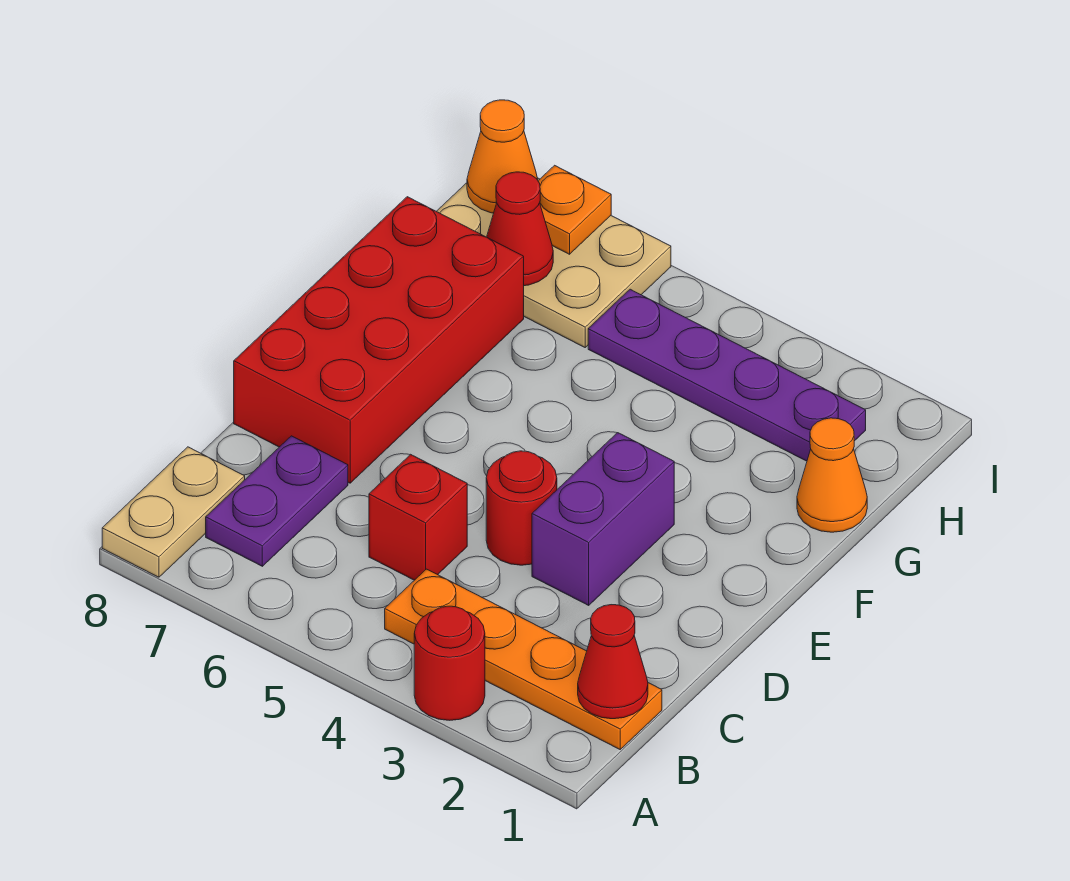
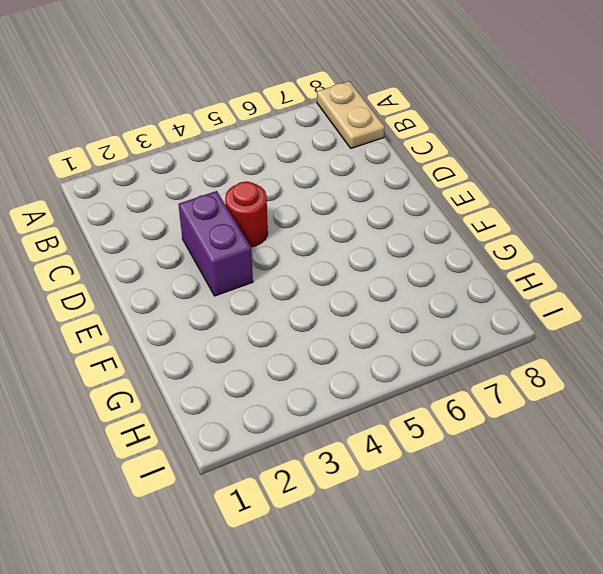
none -> red 1x1 round brick [414,606,485,720]
none -> orange 1x4 plate [385,569,662,749]
none -> purple 1x2 plate [206,436,348,566]

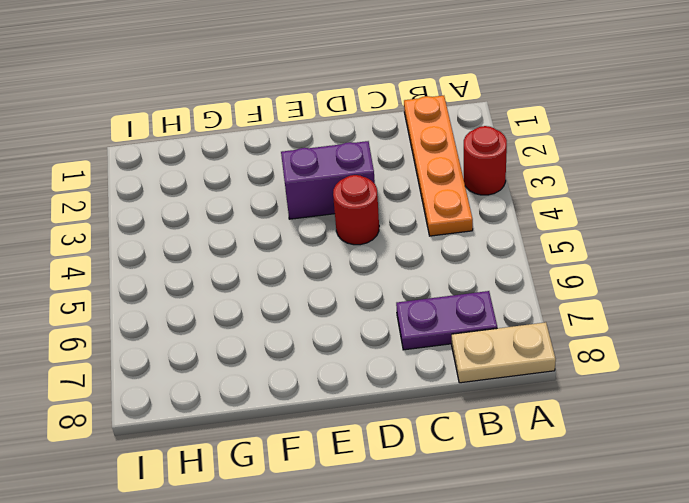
none -> red 1x1 brick [369,454,467,580]
none -> red 2x4 brick [234,197,524,483]
none -> orange 1x1 cone [797,418,867,532]

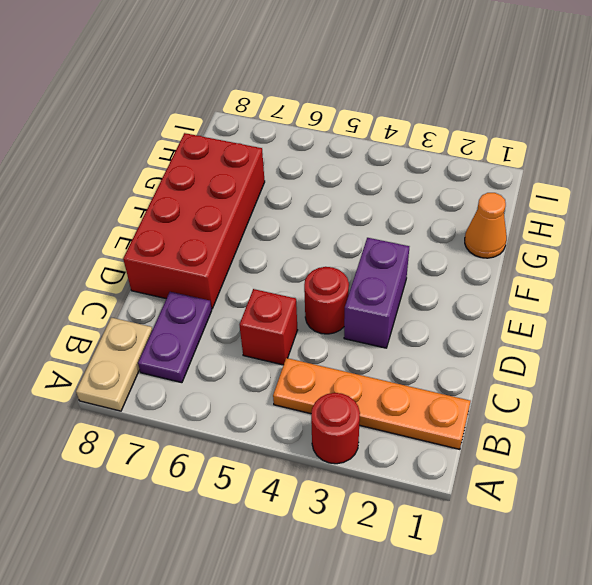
none -> purple 1x4 plate [588,289,866,461]
none -> tan 2x3 plate [437,178,671,347]
none -> red 1x1 cone [578,605,648,719]

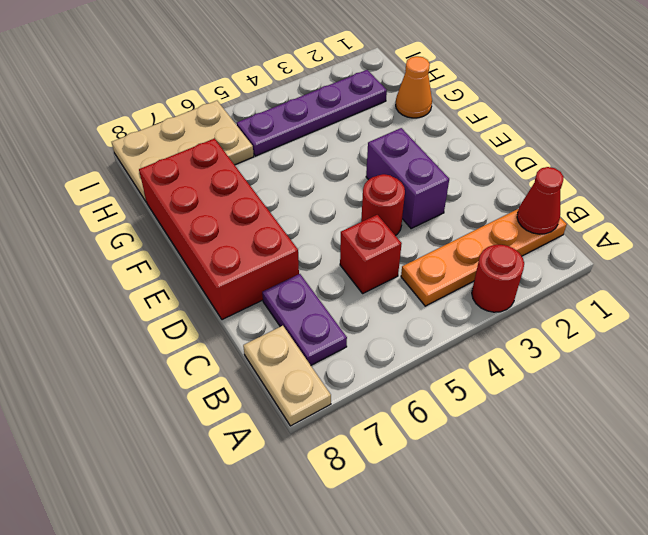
none -> red 1x1 cone [487,172,553,286]
none -> orange 1x1 plate [538,165,611,254]
none -> orange 1x1 cone [467,100,538,213]

